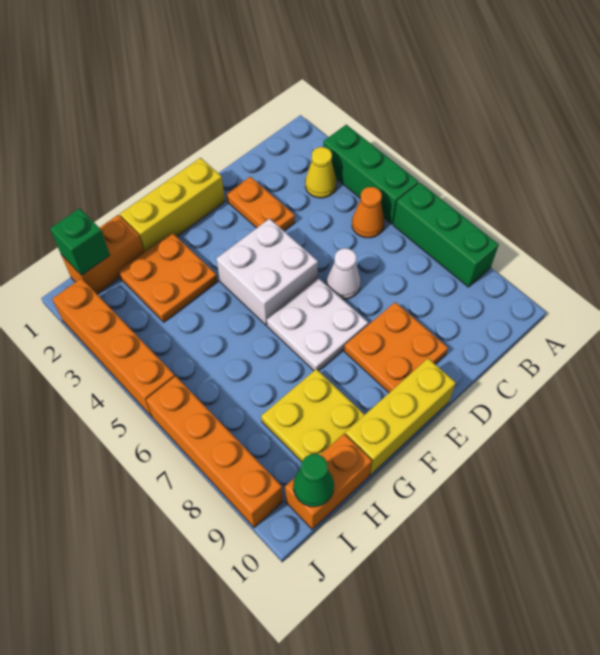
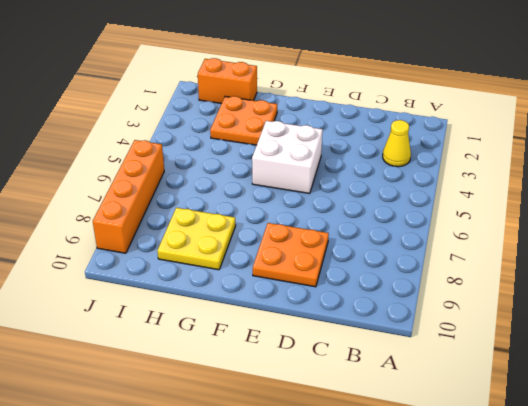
none -> green 1x3 brick [323,125,419,224]
none -> green 1x3 brick [393,183,499,287]
none -> orange 1x1 cone [352,187,384,238]

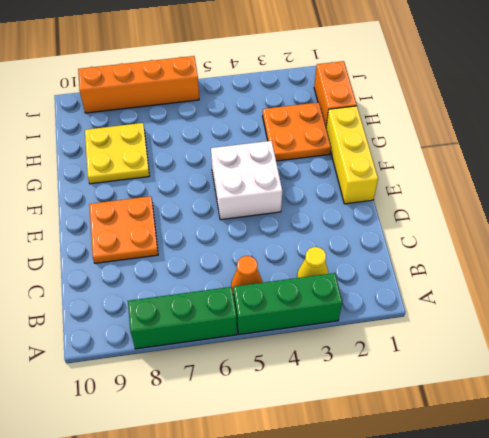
none -> orange 1x2 plate [226,177,295,231]
none -> white 1x1 cone [327,248,360,299]
none -> white 2x2 plate [267,278,368,371]

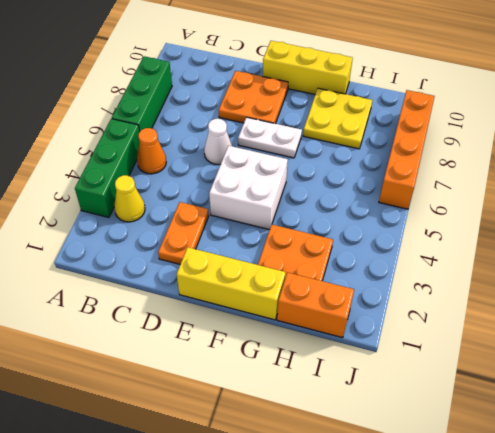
white 1x2 plate [238,117,302,158] -> white 2x2 plate [267,278,368,371]
none -> orange 1x2 brick [285,434,372,529]
none -> orange 1x4 brick [52,278,175,417]
none -> green 1x1 brick [50,208,110,275]

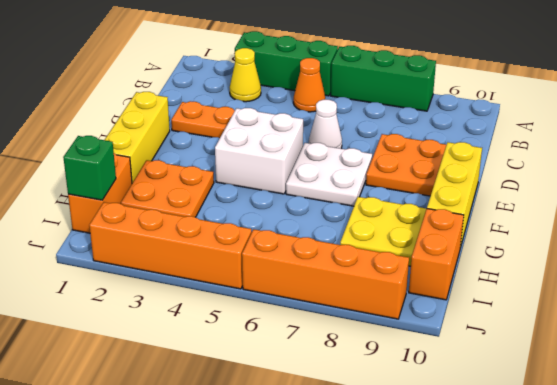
none -> green 1x1 cone [293,454,334,507]

